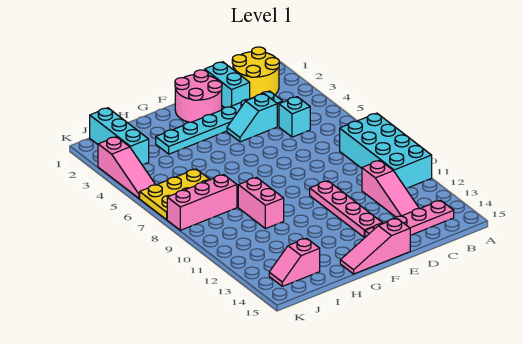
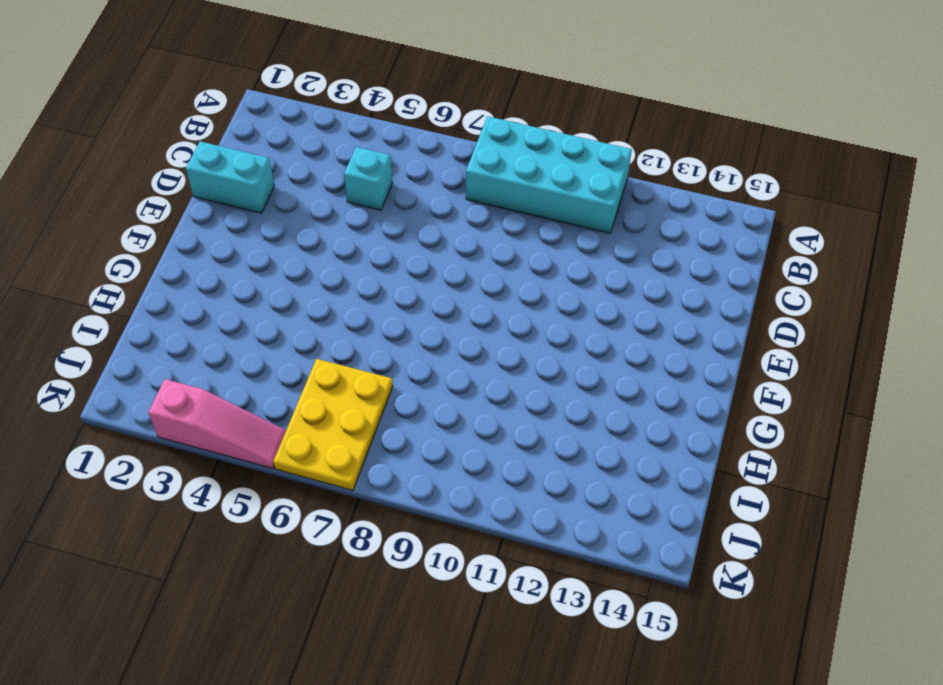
none -> yellow 2x2 round brick [232,47,279,99]
none -> pink 1x4 plate [365,200,454,237]
none -> cyan 1x6 plate [156,91,283,154]

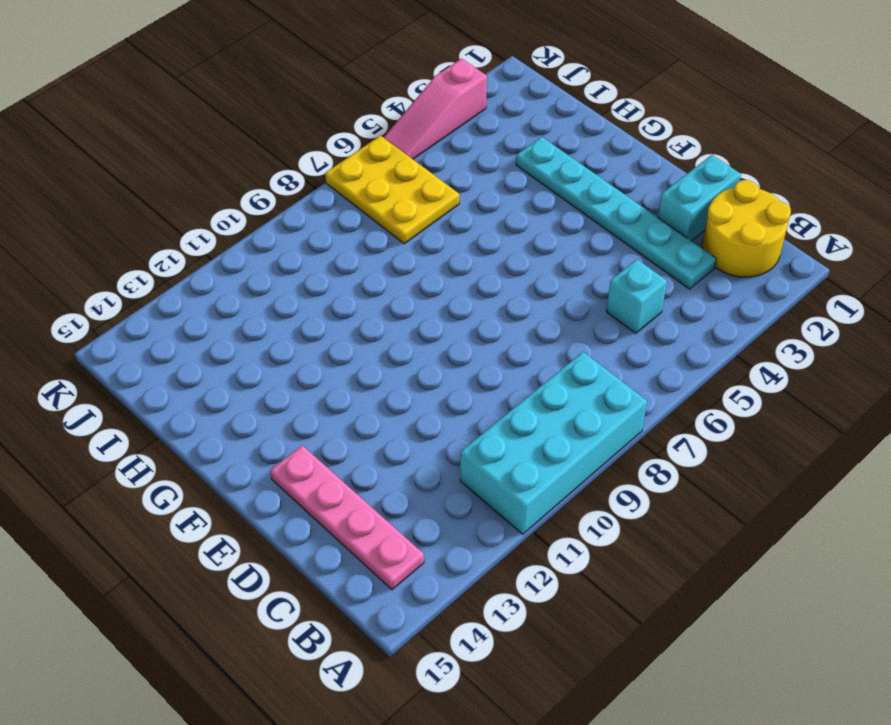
none -> pink 1x3 slope [362,161,419,217]
none -> cyan 1x2 slope [227,94,277,142]
none -> pink 2x2 round brick [175,70,222,122]

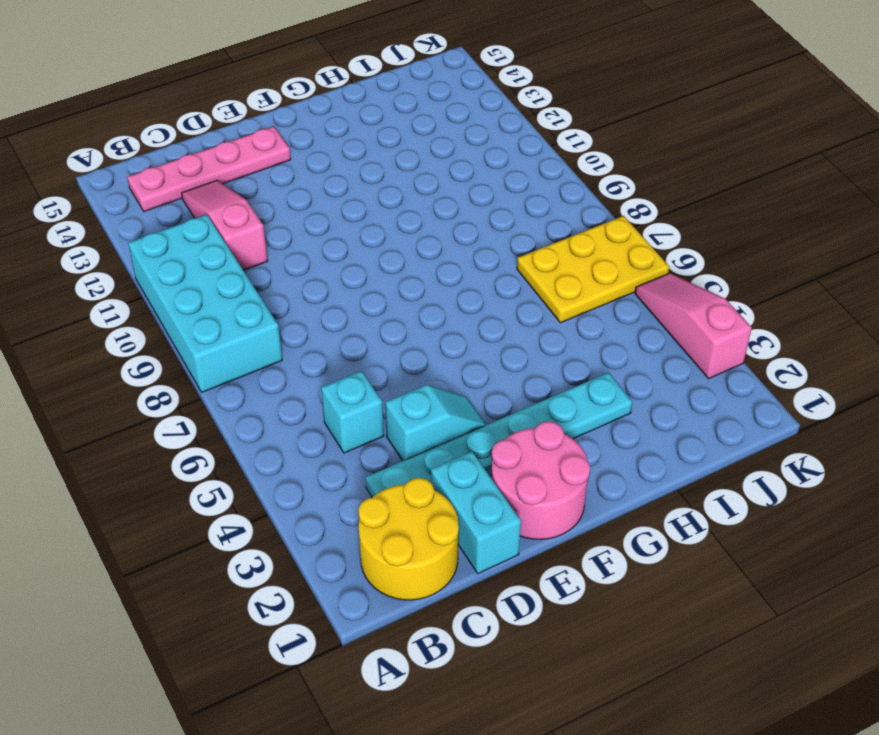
none -> pink 1x4 plate [310,181,383,238]
none -> pink 1x3 slope [340,218,410,274]
none -> pink 1x2 brick [238,177,284,229]

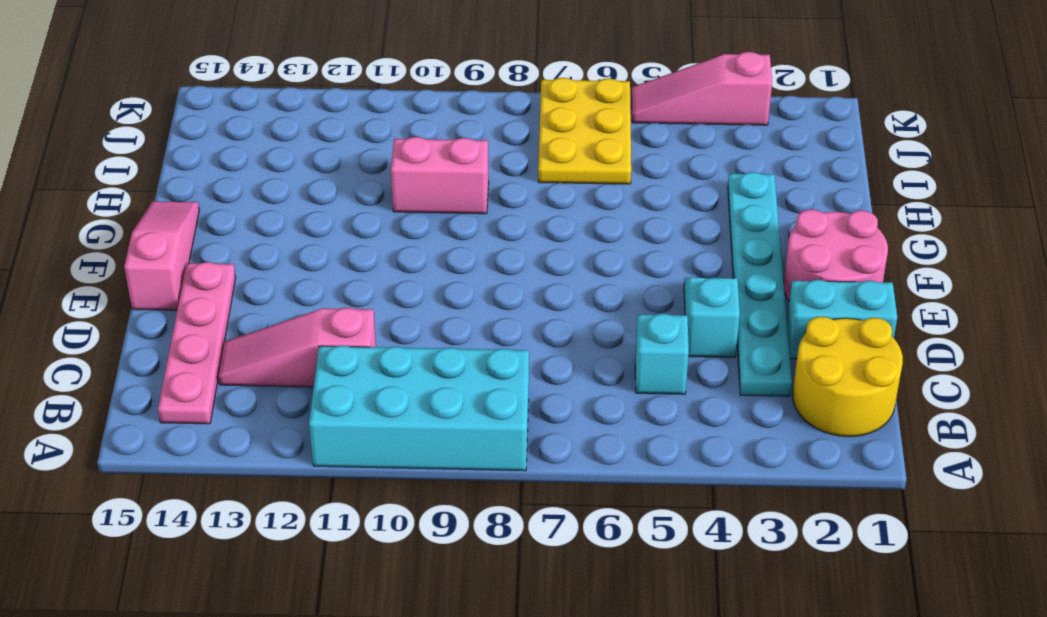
none -> pink 1x4 plate [310,181,383,238]
none -> pink 1x3 brick [167,175,237,230]
none -> pink 1x2 slope [269,238,320,286]

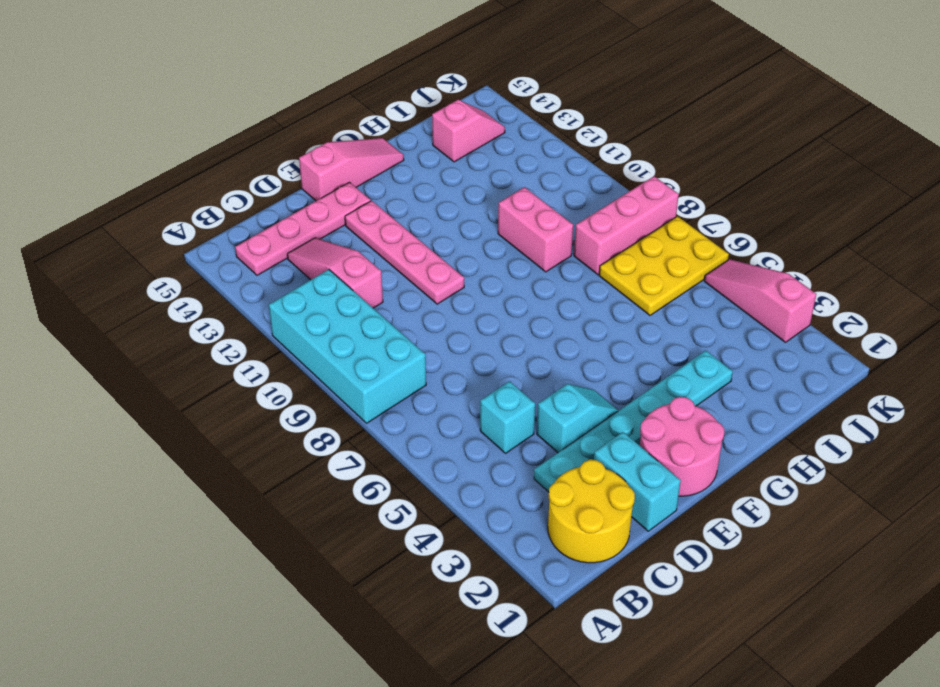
none -> cyan 1x3 brick [90,108,149,165]

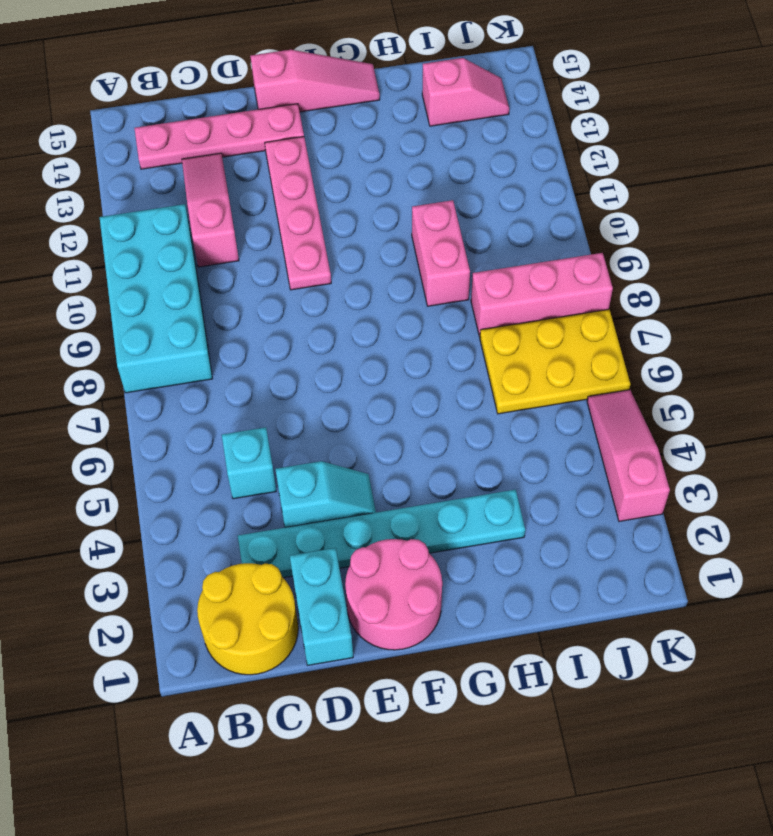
none -> cyan 1x3 brick [90,108,149,165]

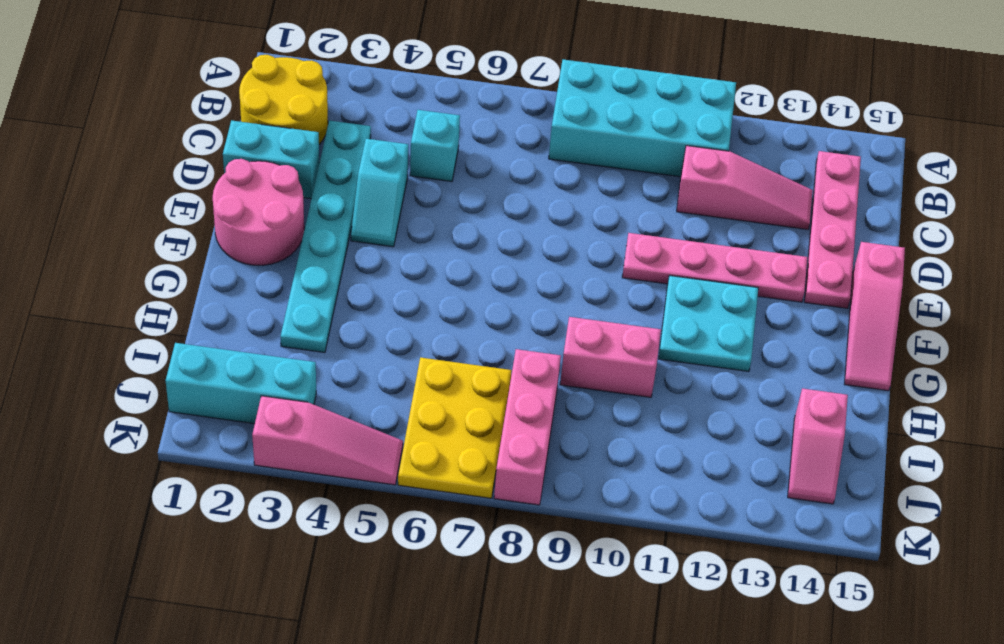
cyan 2x2 plate [658,275,758,371] -> none

